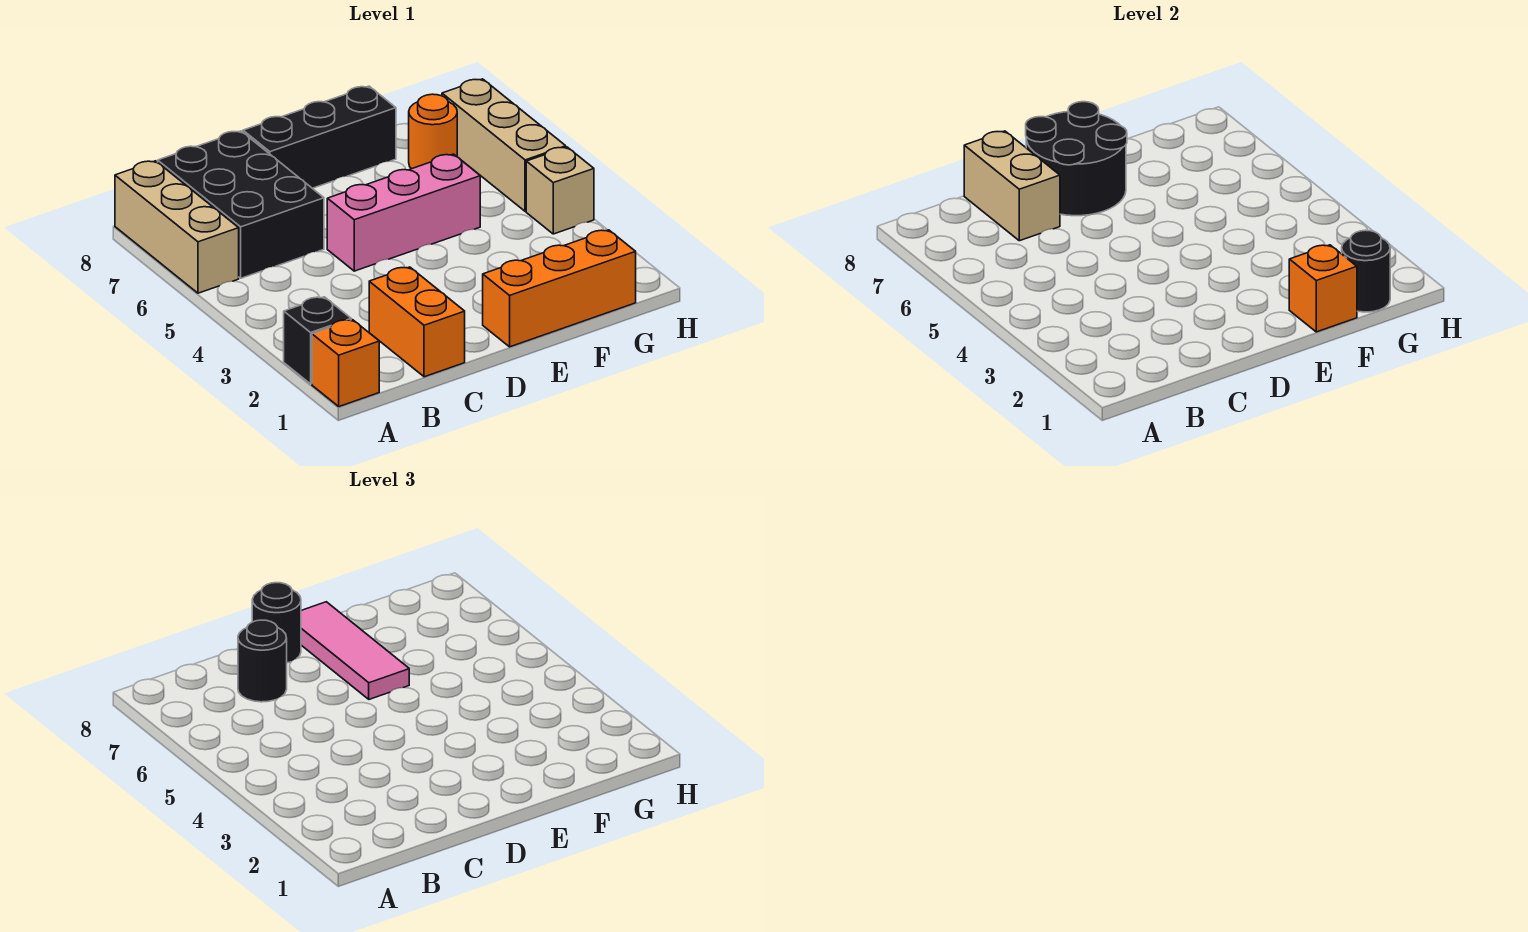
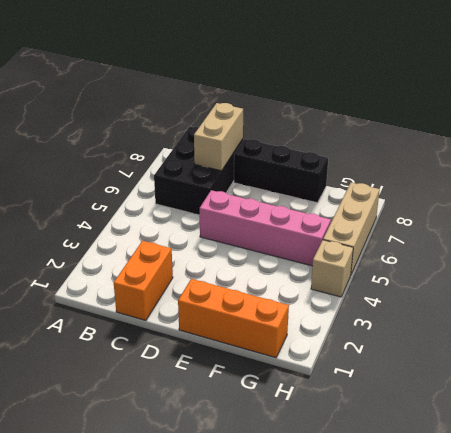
pink 1x4 brick [200,190,331,266] -> pink 1x3 brick [327,154,480,271]
none -> orange 1x1 brick [312,320,379,407]
none -> black 1x1 brick [284,297,351,384]
none -> tan 1x3 brick [115,161,239,293]

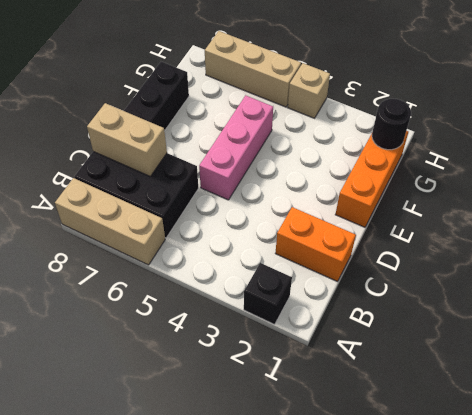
none -> orange 1x1 brick [312,320,379,407]
none -> orange 1x1 round brick [409,94,457,169]
none -> black 2x2 round brick [1026,102,1127,216]

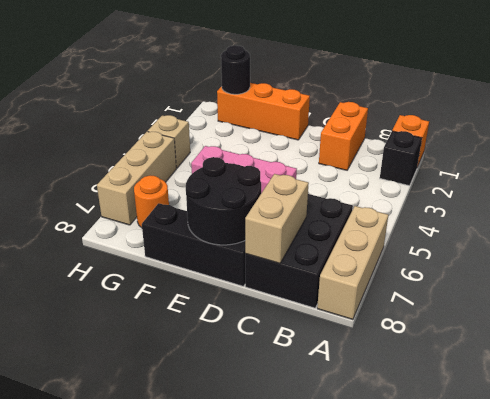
none -> orange 1x1 brick [1289,245,1357,332]
none -> black 1x1 round brick [238,620,287,702]
none -> black 1x1 round brick [252,583,301,663]

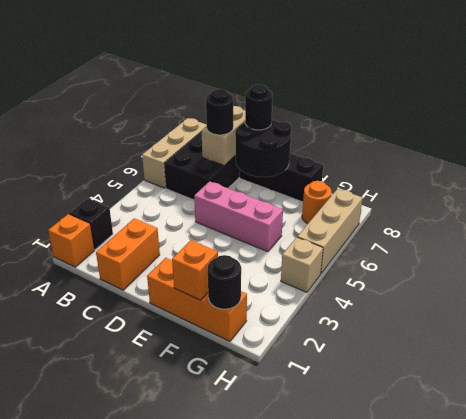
none -> pink 1x3 tile [301,602,409,699]

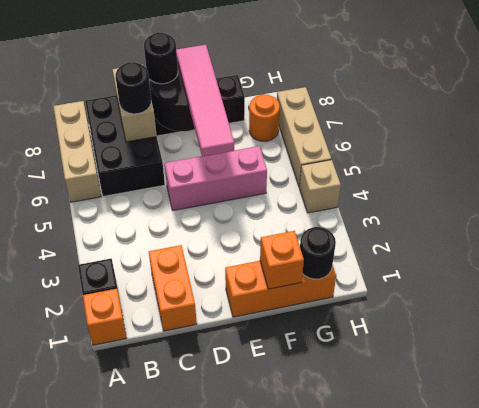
pink 1x4 tile [176,45,234,157] -> pink 1x3 tile [301,602,409,699]

